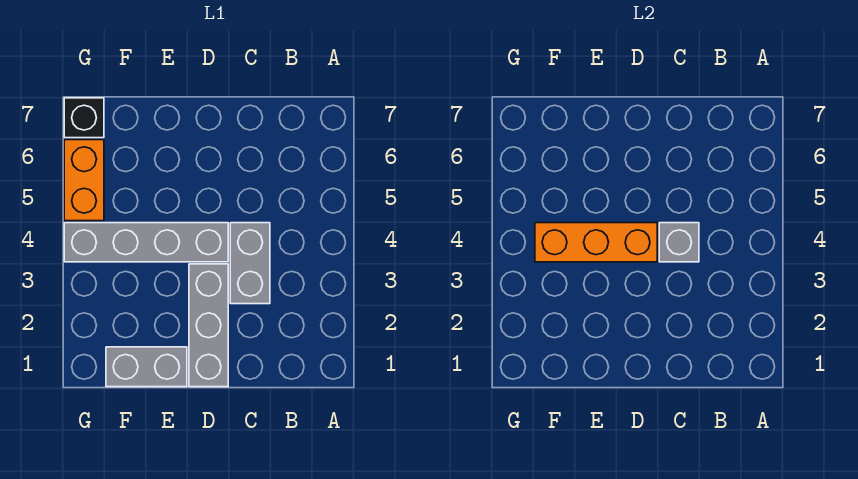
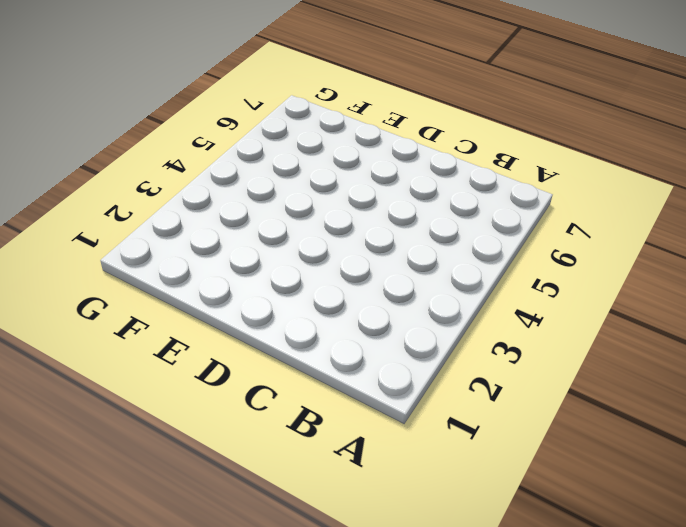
none -> grey 1x2 brick [230,223,270,304]
none -> grey 1x3 brick [189,264,228,387]

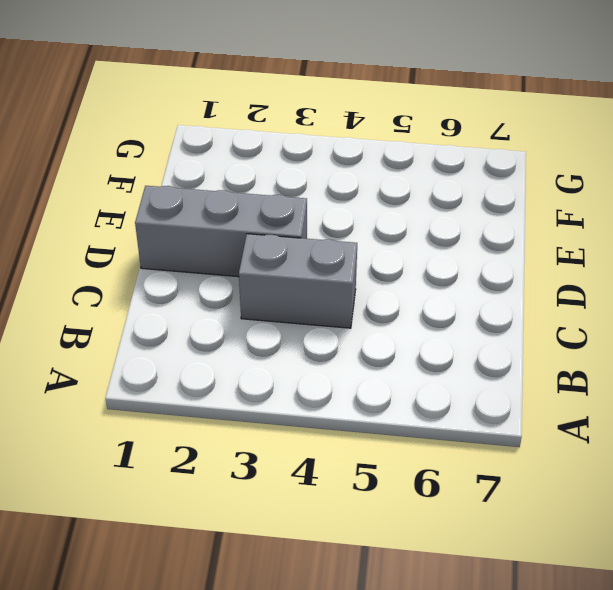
none -> grey 1x4 brick [64,223,228,262]
none -> grey 1x2 brick [106,347,187,387]

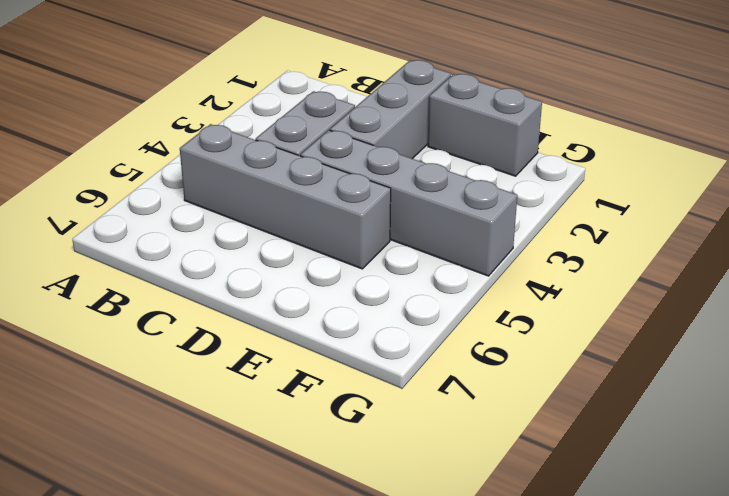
grey 1x4 brick [180,124,391,269] -> none
none -> orange 1x2 brick [64,140,104,221]
none -> black 1x1 brick [64,98,104,138]

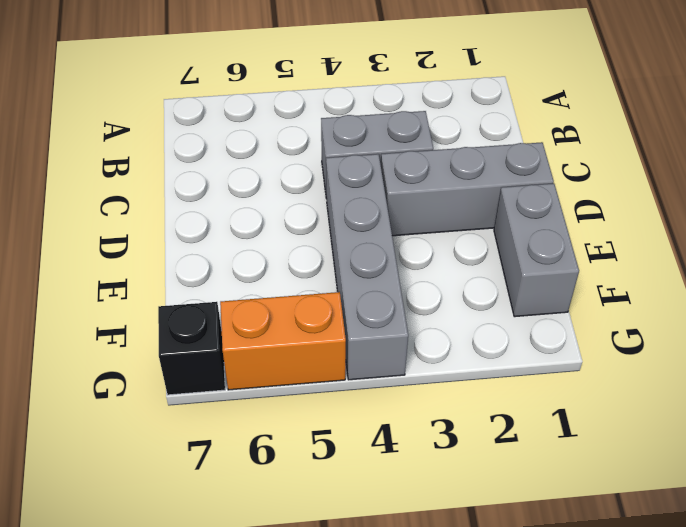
none -> grey 1x1 brick [659,223,699,262]
none -> orange 1x3 brick [535,223,657,262]

